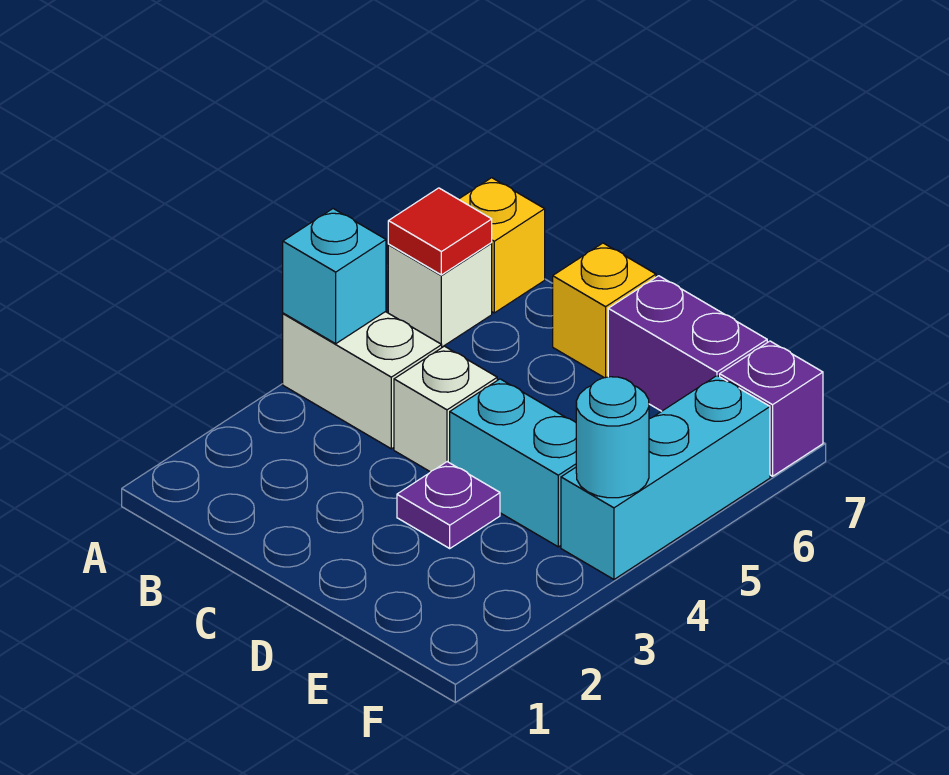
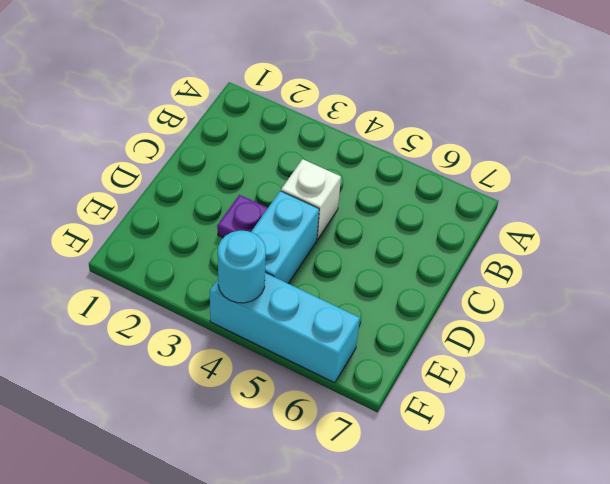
none -> white 1x2 brick [283,312,442,449]
none -> white 1x1 brick [388,243,492,347]
none -> yellow 1x1 brick [459,178,545,313]

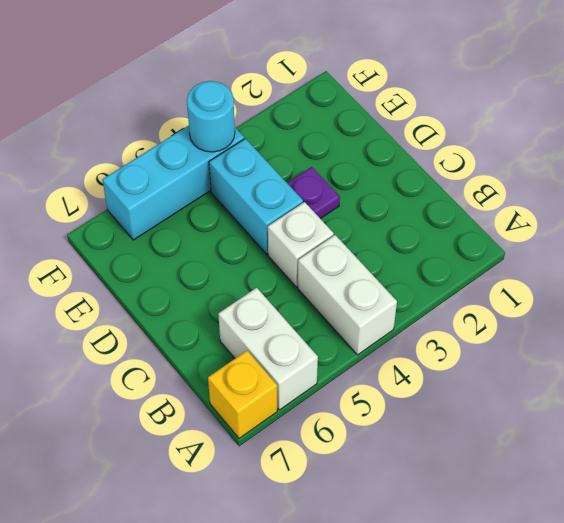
white 1x2 brick [218,288,318,410] -> white 1x1 brick [388,243,492,347]
none -> yellow 1x1 brick [553,243,656,378]
none -> purple 1x2 brick [608,276,767,411]
none -> purple 1x1 brick [720,341,823,476]

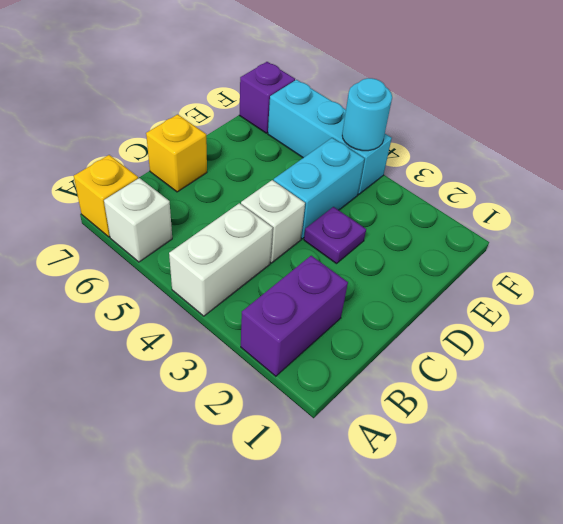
purple 1x2 brick [241,256,348,376] -> purple 1x2 brick moved to [608,276,767,411]
none -> cyan 1x1 brick [283,209,386,344]
none -> red 1x1 tile [388,188,492,275]

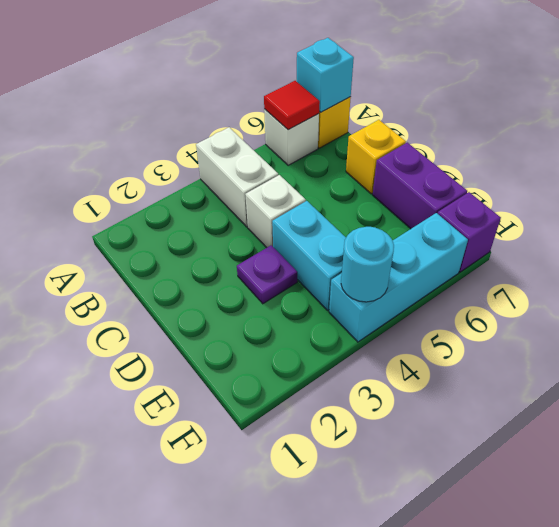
cyan 1x1 brick [297,38,354,112] -> cyan 1x1 brick moved to [283,209,386,344]

